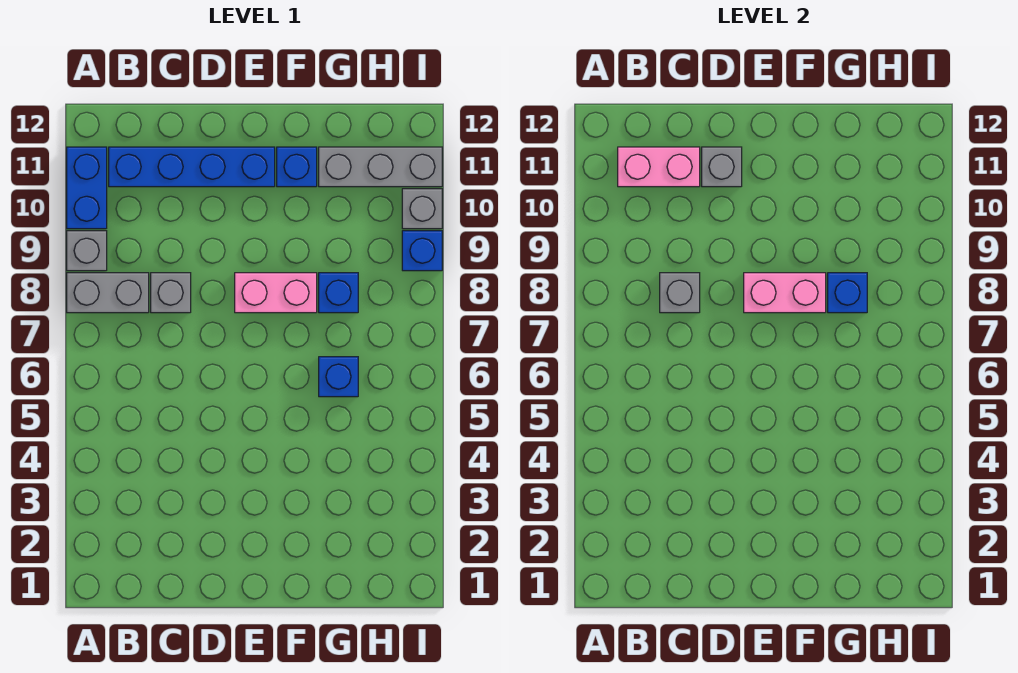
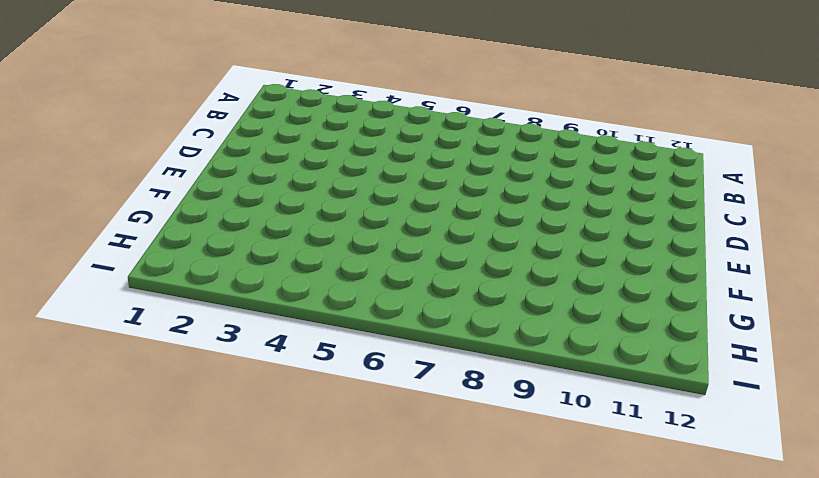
none -> grey 1x2 brick [67,273,149,313]
none -> grey 1x1 brick [67,231,107,271]
none -> blue 1x2 brick [67,147,107,229]

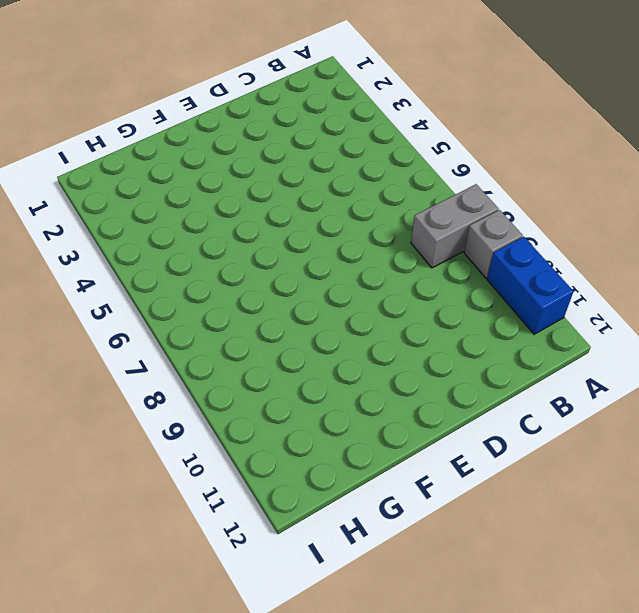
none -> blue 1x4 brick [109,147,275,187]
none -> grey 1x1 brick [151,273,191,313]
none -> pink 1x2 brick [235,273,317,313]

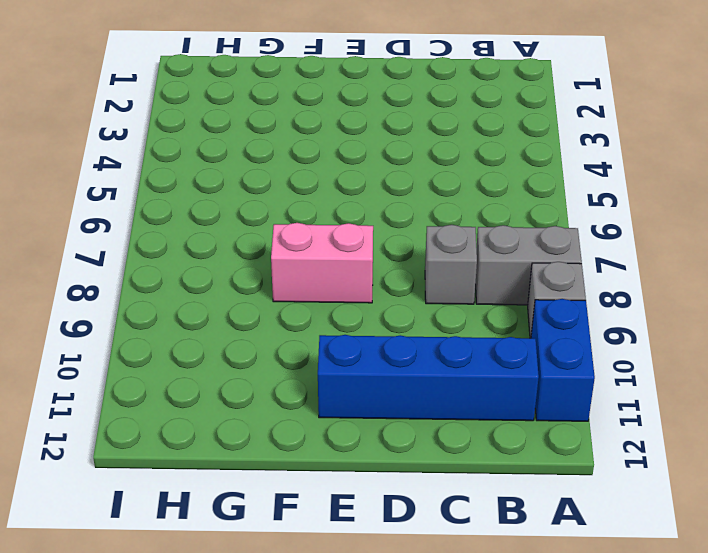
none -> blue 1x1 brick [277,147,317,187]
none -> blue 1x1 brick [319,357,358,397]
none -> blue 1x1 brick [319,273,358,313]

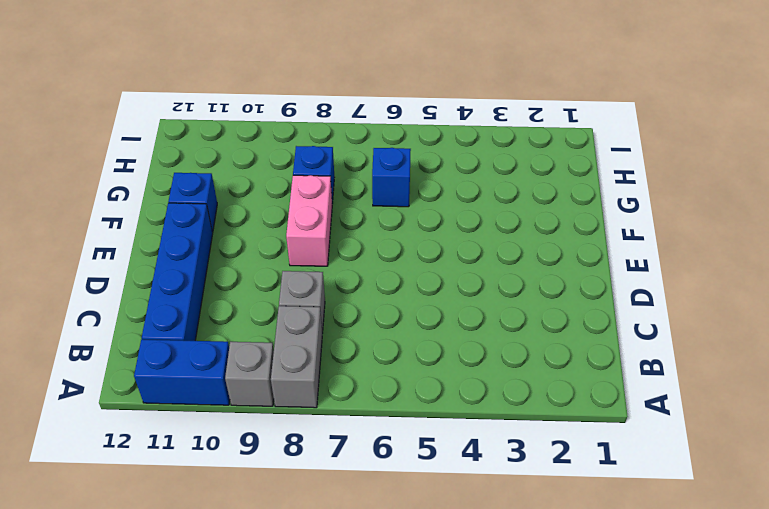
none -> grey 1x3 brick [319,147,442,187]
none -> blue 1x1 brick [402,231,442,271]
none -> grey 1x1 brick [402,189,442,229]

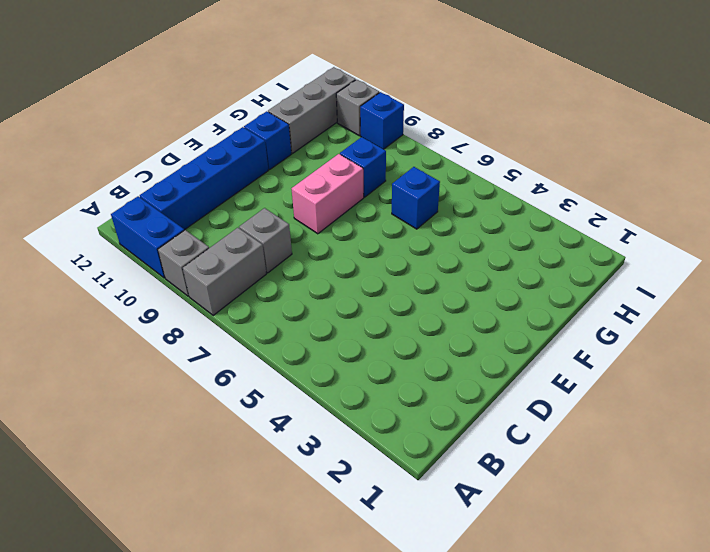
none -> pink 1x2 brick [618,147,700,187]
none -> grey 1x1 brick [660,273,700,313]
none -> grey 1x1 brick [702,147,742,187]

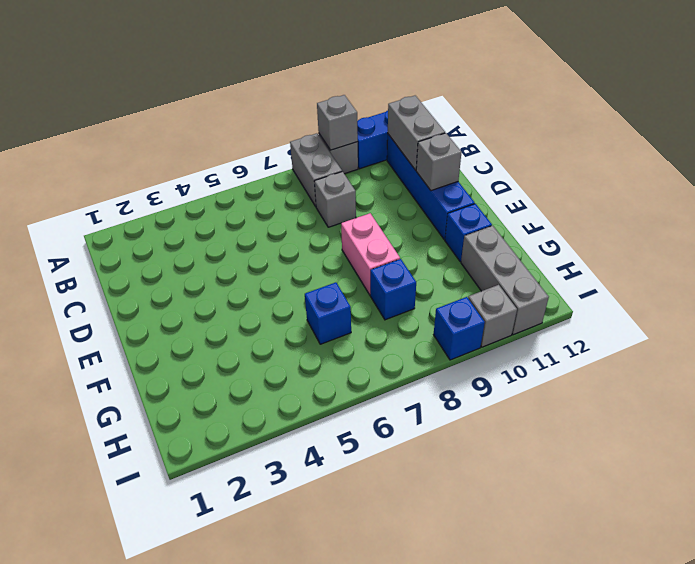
grey 1x1 brick [317,95,358,150] -> grey 1x1 brick moved to [660,273,700,313]
grey 1x2 brick [388,96,445,170] -> pink 1x2 brick [618,147,700,187]
none -> pink 1x2 brick [744,273,826,313]
none -> blue 1x1 brick [828,273,867,313]

